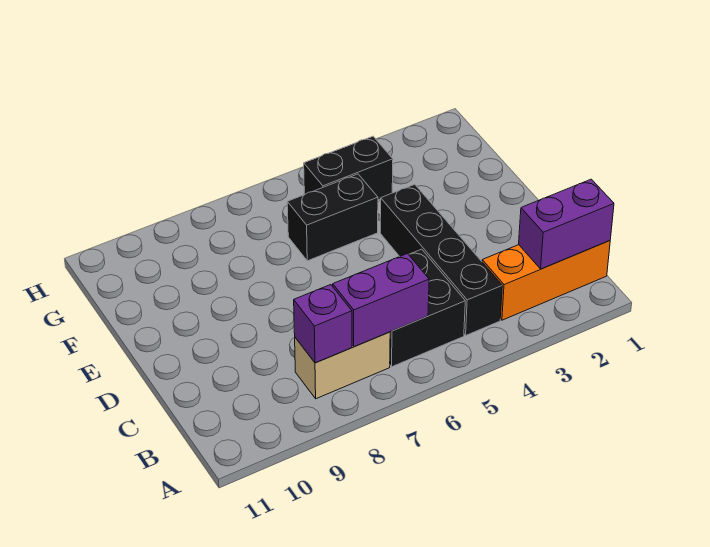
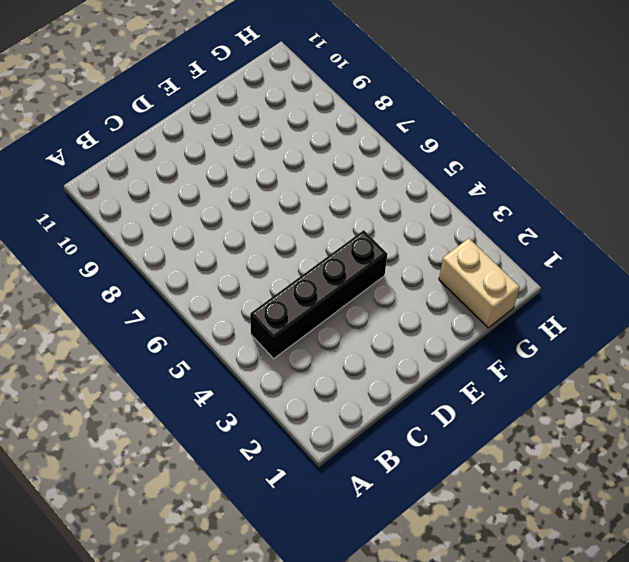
tan 1x2 brick [439,238,520,328] -> tan 1x2 brick moved to [295,332,390,399]
none -> orange 1x3 brick [482,241,610,320]
none -> black 2x2 brick [390,249,465,367]

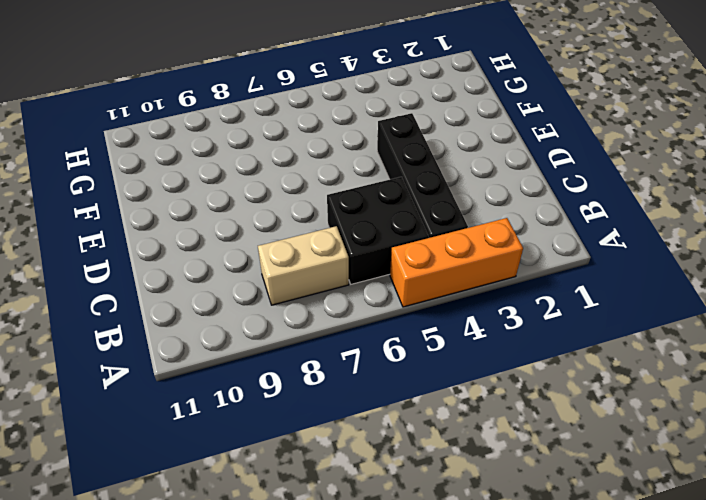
orange 1x3 brick [390,218,523,307] -> orange 1x3 brick moved to [482,241,610,320]
none -> black 1x2 brick [287,174,378,261]
none -> black 1x2 brick [304,136,393,200]

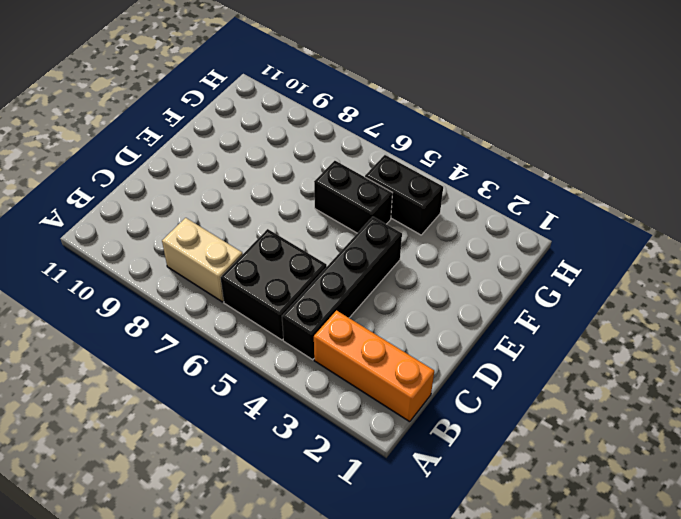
none -> purple 1x2 brick [519,179,614,269]
none -> purple 1x2 brick [333,254,429,347]

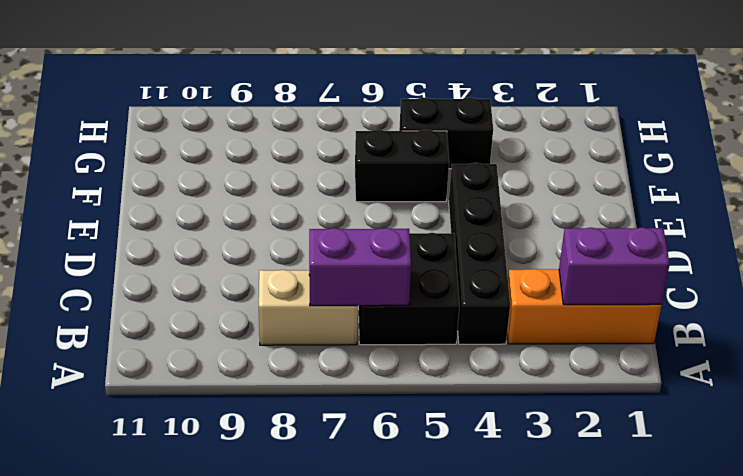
none -> purple 1x1 brick [294,285,352,363]

